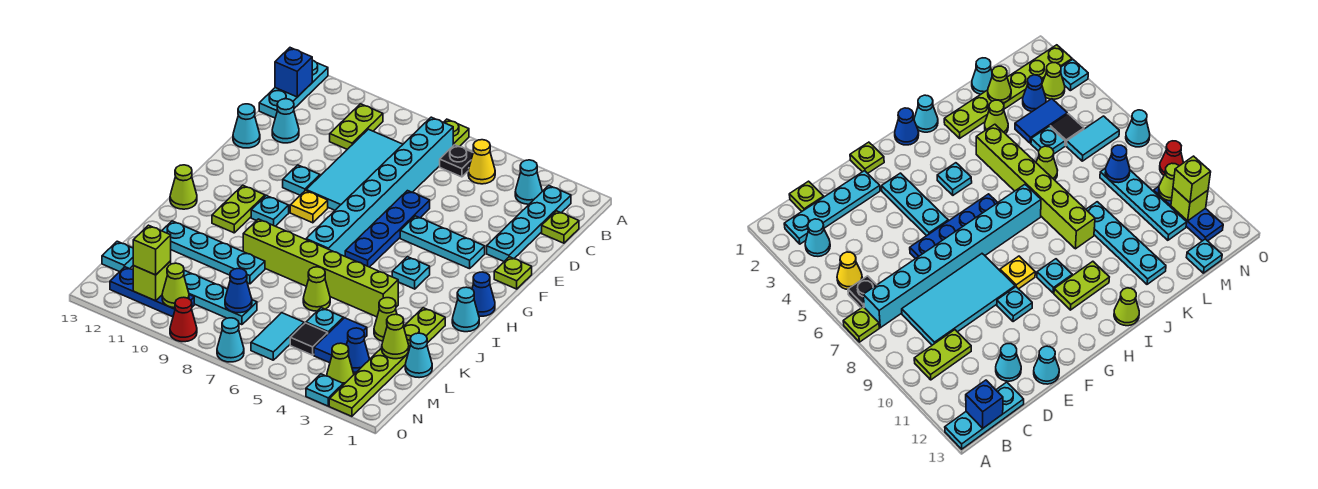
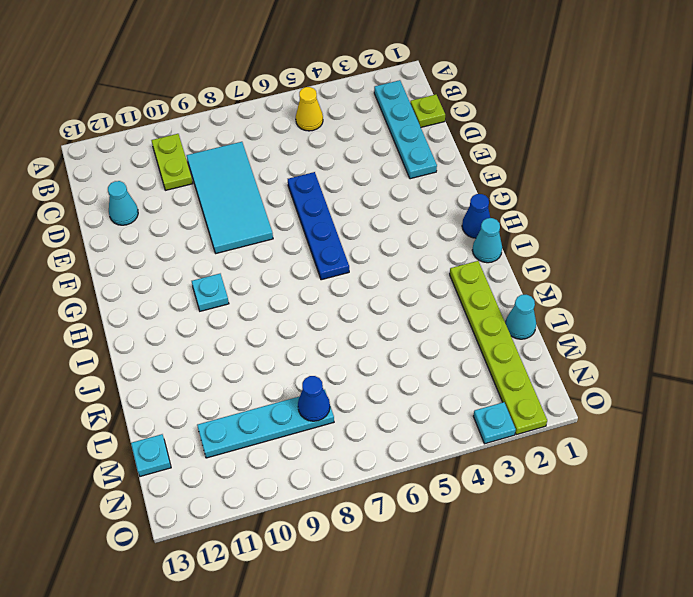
none -> lime 1x1 plate [444,119,469,147]
none -> cyan 1x3 plate [259,60,328,118]
none -> cyan 1x1 cone [515,160,542,204]
none -> black 1x1 plate [440,145,473,177]

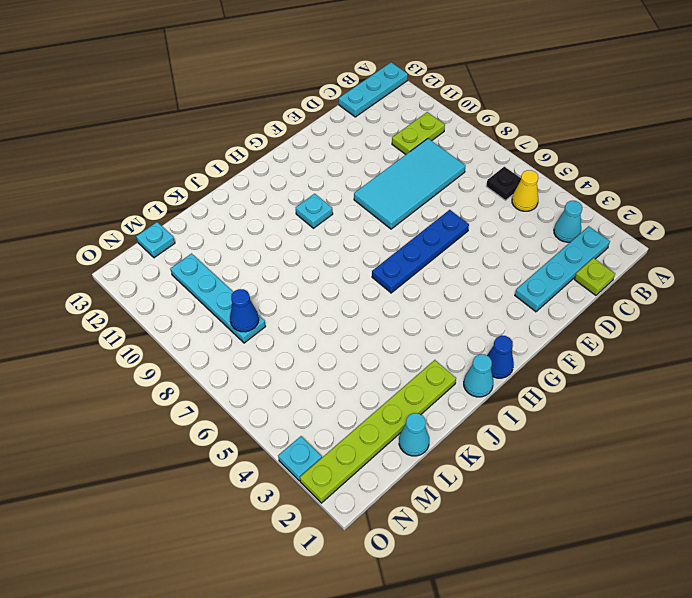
none -> lime 1x1 plate [444,119,469,147]
none -> cyan 1x8 brick [306,117,453,256]
none -> cyan 1x1 cone [272,99,299,143]
none -> cyan 1x1 cone [233,104,260,148]

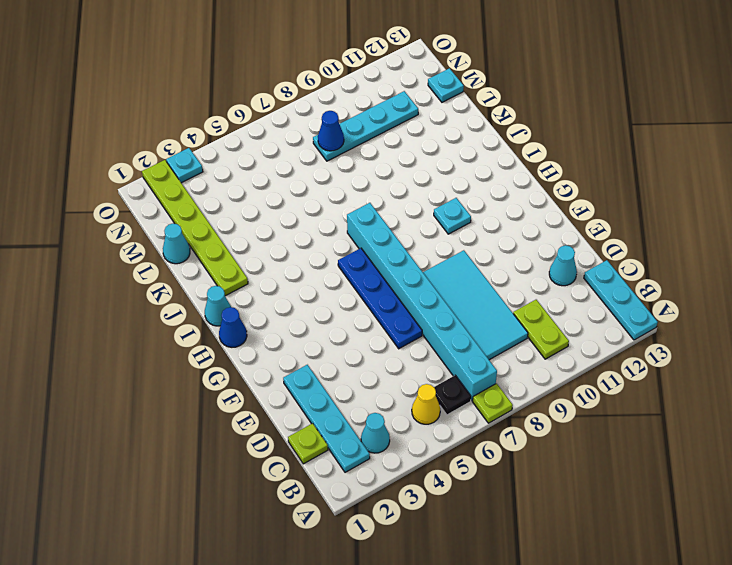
none -> cyan 1x1 cone [233,104,260,148]
none -> lime 1x1 plate [494,257,532,289]
none -> cyan 1x3 plate [400,216,485,269]
none -> cyan 1x1 plate [283,165,320,195]

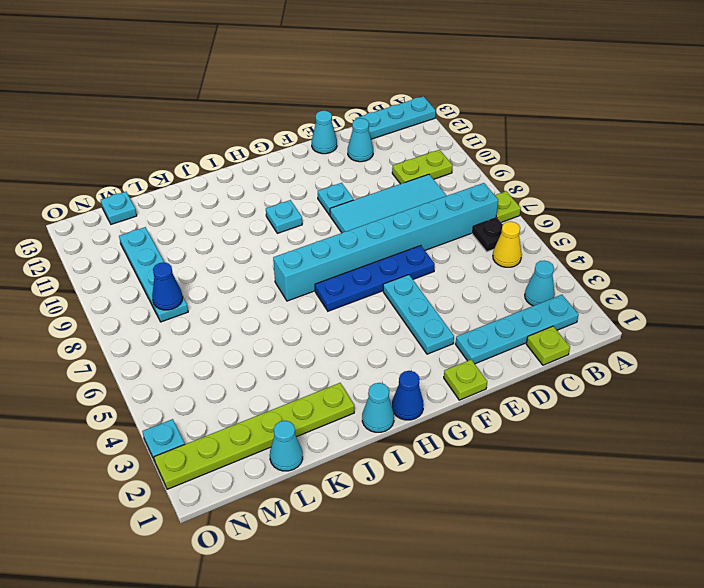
none -> yellow 1x1 plate [290,191,328,223]
none -> cyan 1x1 plate [392,257,430,289]
none -> lime 1x2 plate [212,185,265,233]
none -> lime 1x1 cone [170,165,197,209]

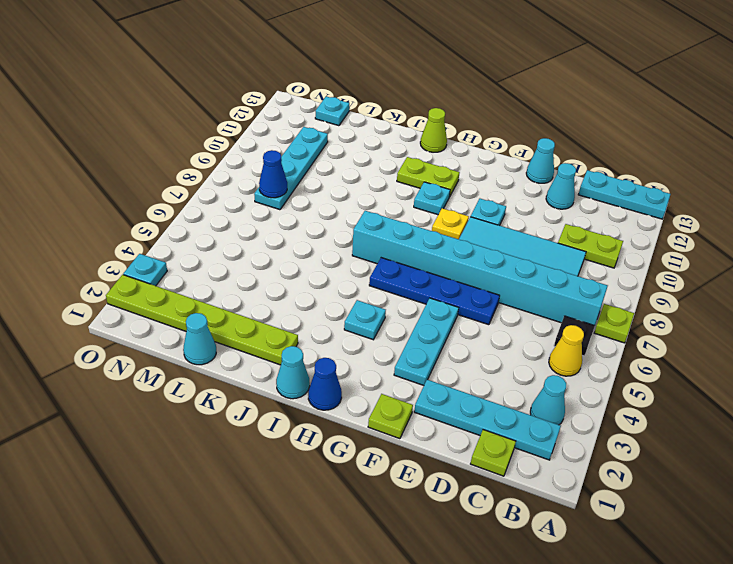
none -> lime 1x6 brick [243,219,398,317]
none -> lime 1x1 cone [374,298,397,341]
none -> lime 1x1 cone [303,267,330,311]
none -> cyan 1x4 plate [162,221,265,284]

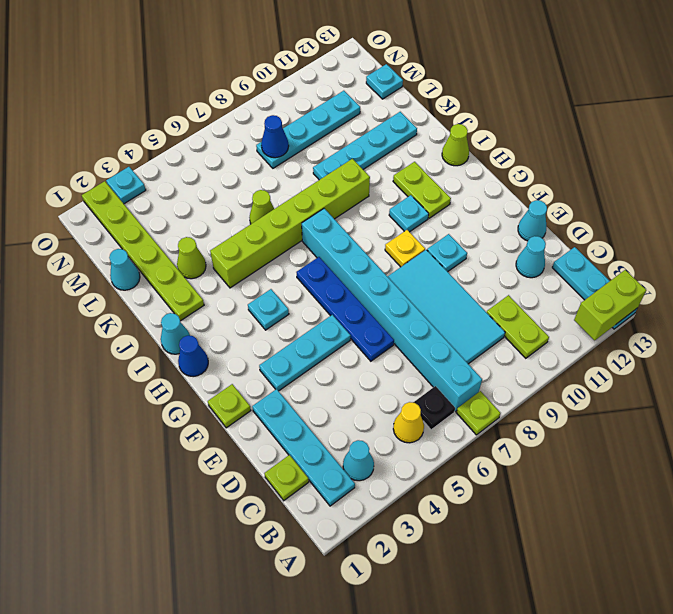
lime 1x2 brick [574,270,646,341] -> none
none -> blue 1x2 tile [314,318,367,363]
none -> cyan 1x1 plate [306,308,343,333]
none -> blue 1x1 cone [347,328,369,372]
none -> black 1x1 tile [290,323,328,355]

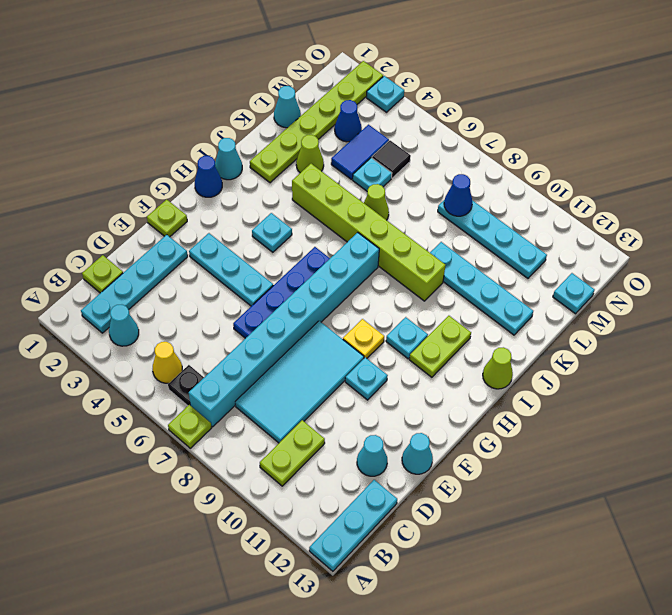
none -> cyan 1x2 tile [251,313,304,360]
none -> lime 1x1 cone [327,343,354,385]
none -> blue 1x3 plate [110,267,194,317]
none -> cyan 1x1 cone [217,318,244,362]

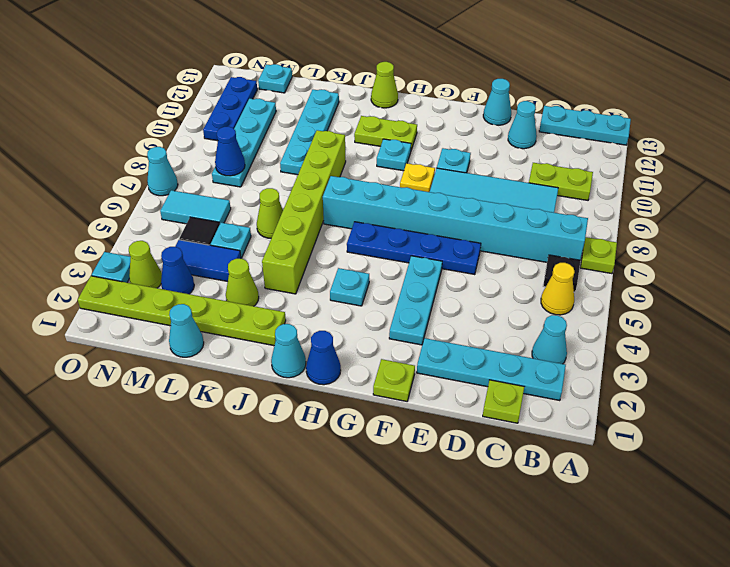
none -> red 1x1 cone [170,297,197,342]
none -> blue 1x1 brick [275,48,312,97]
none -> lime 1x1 cone [382,314,409,359]
none -> lime 1x1 cone [162,263,189,308]

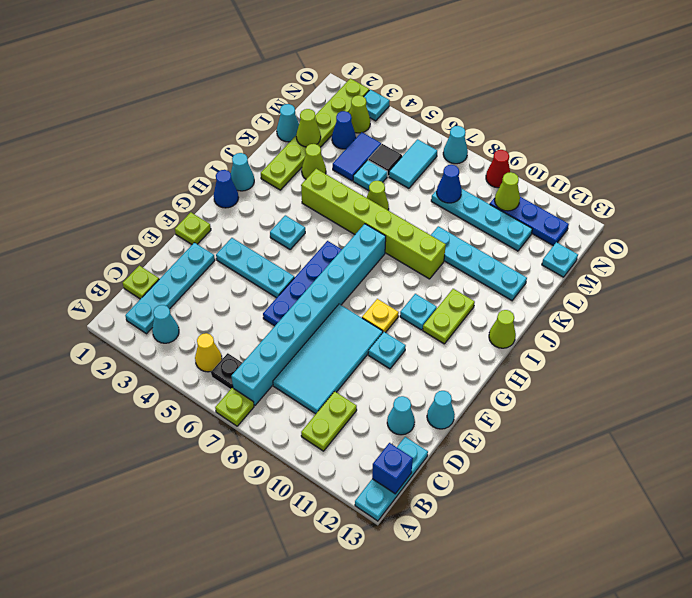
none -> lime 1x1 brick [133,261,171,301]
none -> lime 1x1 brick [133,225,171,275]

